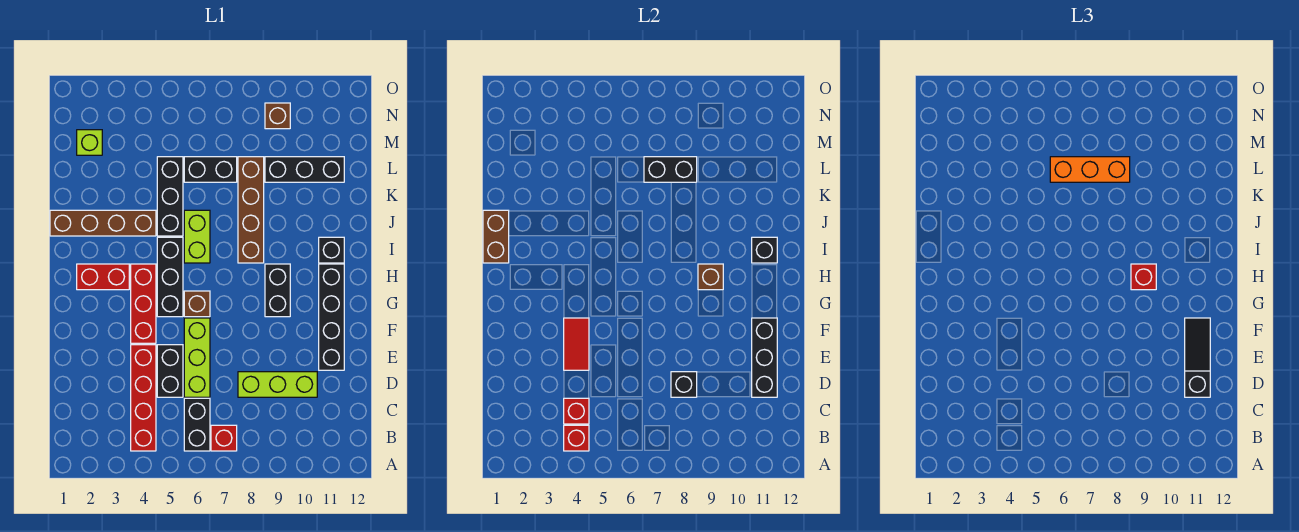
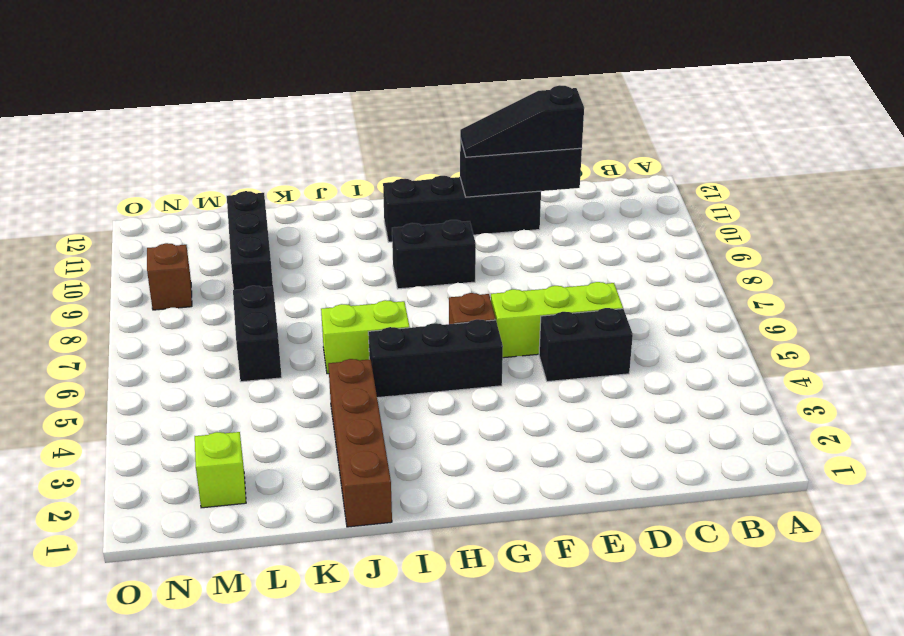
none -> red 1x4 brick [131,345,156,451]
none -> black 1x2 brick [184,398,210,451]
none -> red 1x1 brick [211,425,237,451]
none -> lime 1x3 brick [238,372,317,397]

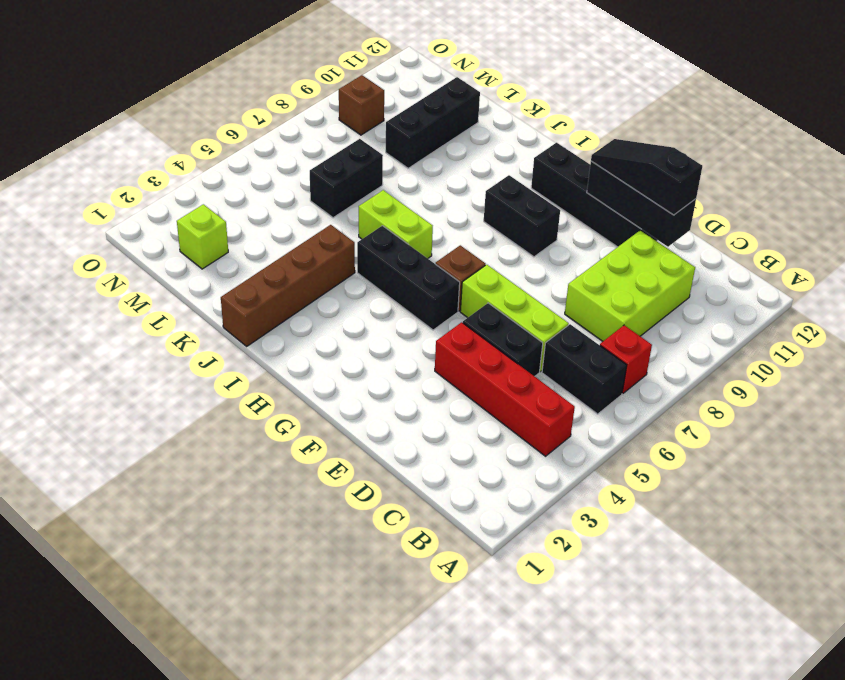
lime 2x3 brick [565,231,695,341] -> lime 1x3 brick [238,372,317,397]
none -> red 1x3 brick [131,264,156,343]
none -> red 1x2 brick [77,264,129,290]
none -> brown 1x4 brick [238,157,264,263]
none -> black 1x1 brick [319,237,344,263]

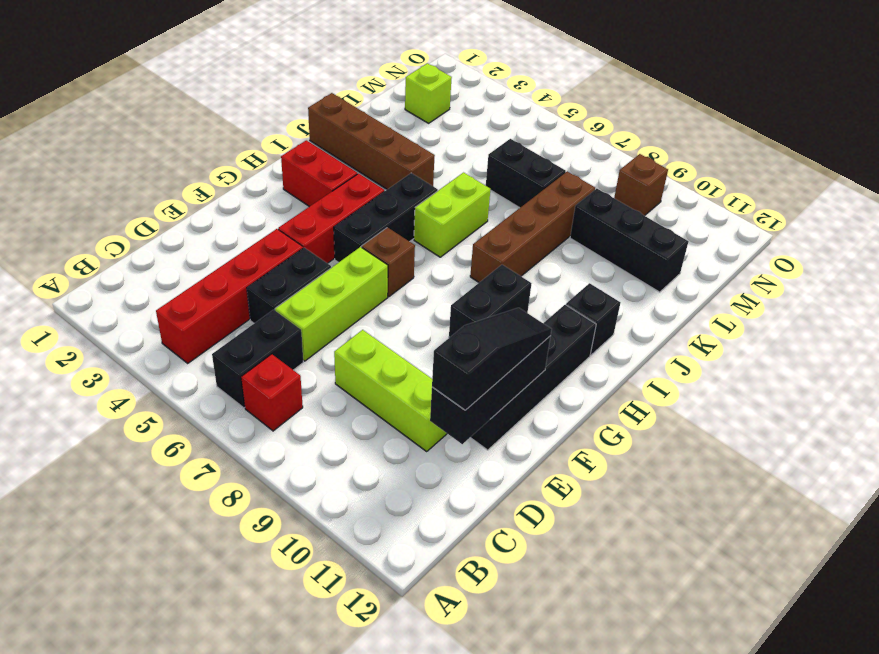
none -> black 1x3 brick [157,157,183,236]
none -> red 1x1 brick [564,425,589,451]
none -> red 1x1 brick [564,398,589,424]
none -> black 1x1 brick [671,372,697,397]

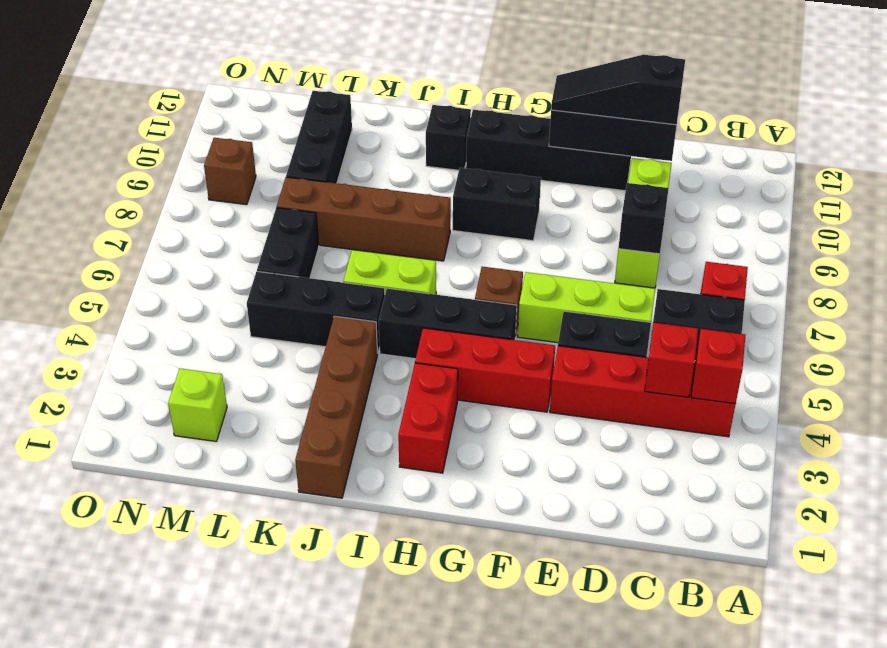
none -> red 1x2 tile [564,318,589,370]
none -> brown 1x1 brick [698,264,723,290]
none -> brown 1x2 brick [483,210,509,263]
none -> black 1x1 brick [752,237,777,263]

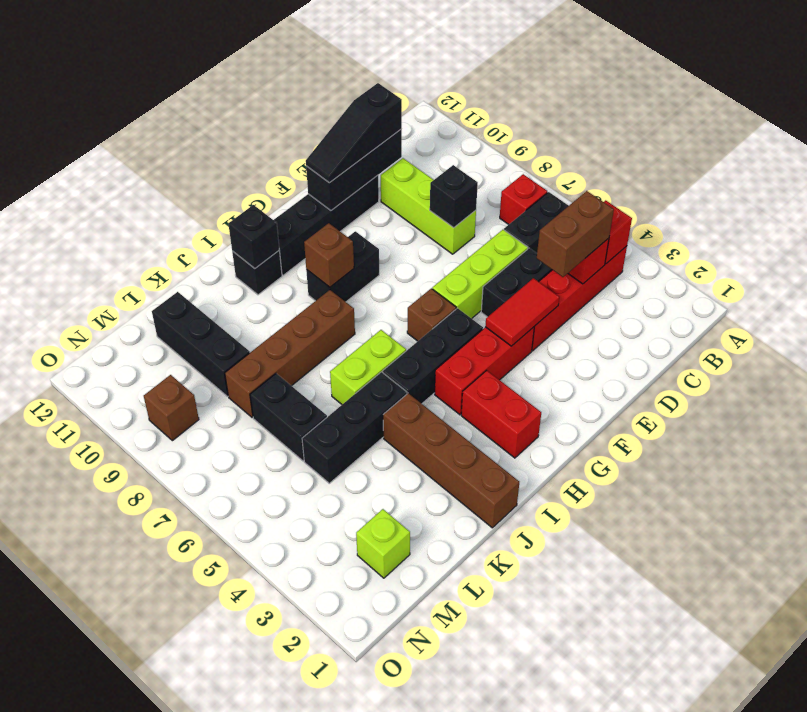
brown 1x2 brick [537,191,614,277] -> brown 1x2 brick moved to [483,210,509,263]
none -> black 1x2 brick [644,157,697,182]
none -> red 1x1 brick [1131,264,1156,290]
none -> orange 1x3 brick [1050,157,1130,182]

